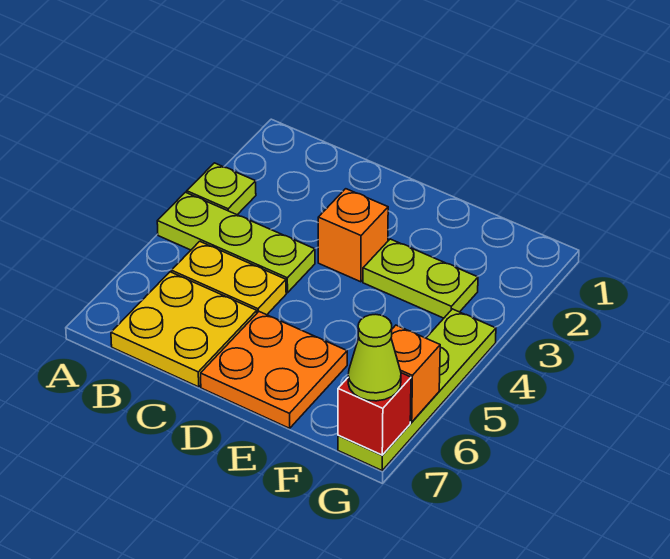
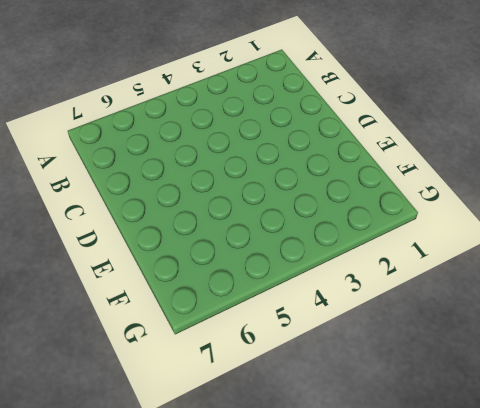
none -> lime 1x1 plate [187,163,256,215]
none -> lime 1x3 plate [157,192,315,293]

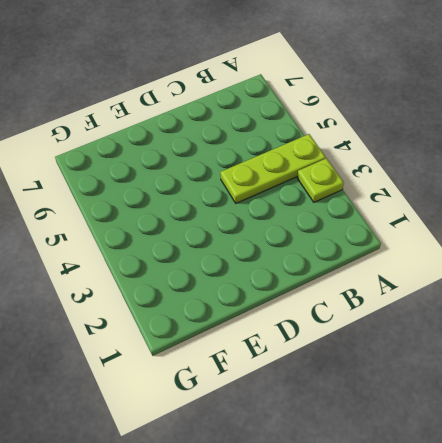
none -> yellow 1x2 plate [171,241,286,315]
none -> yellow 2x2 plate [111,272,257,387]

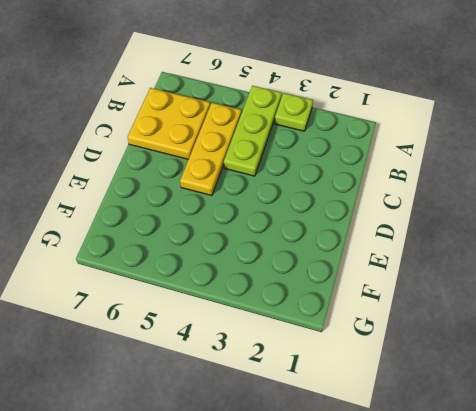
yellow 1x3 plate [180,103,241,196] -> yellow 1x2 plate [171,241,286,315]
none -> orange 1x1 brick [318,189,388,282]
none -> orange 2x2 plate [201,312,347,428]

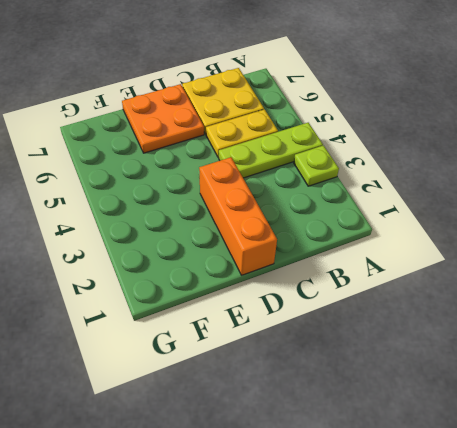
orange 1x3 brick [199,157,277,275] -> orange 1x1 brick [318,189,388,282]
none -> lime 1x2 plate [363,239,478,318]
none -> lime 1x4 plate [338,309,496,470]

